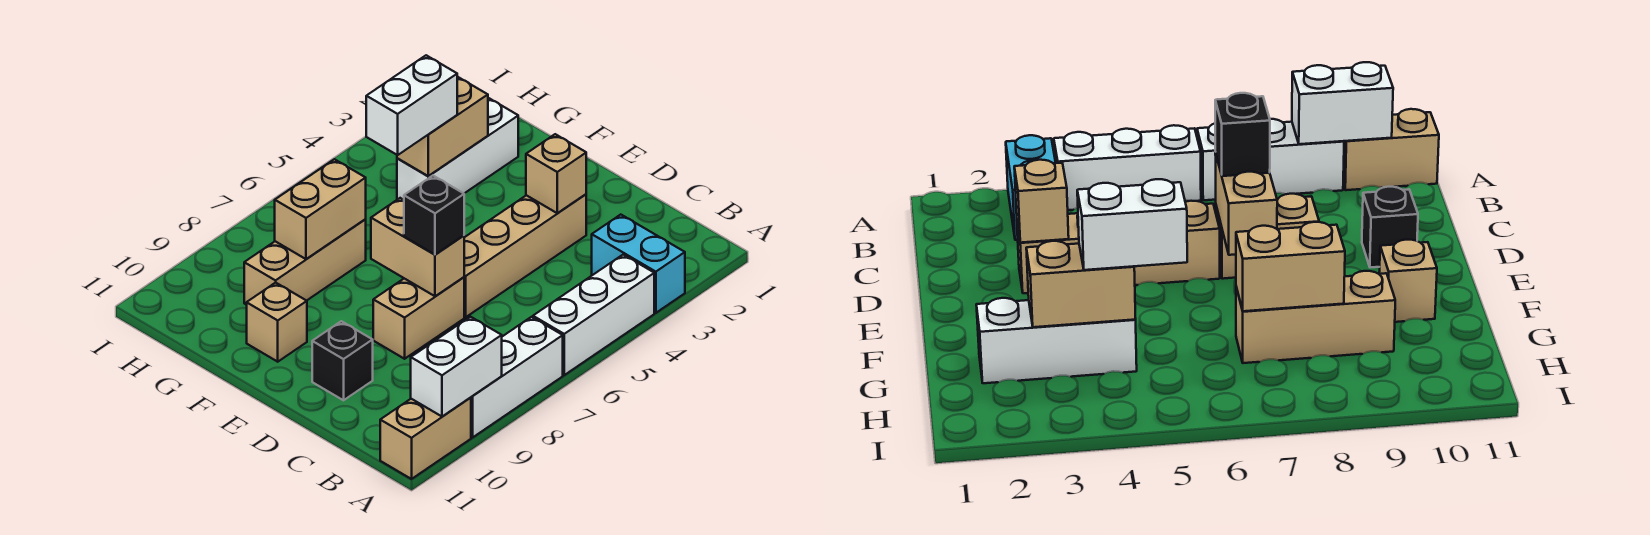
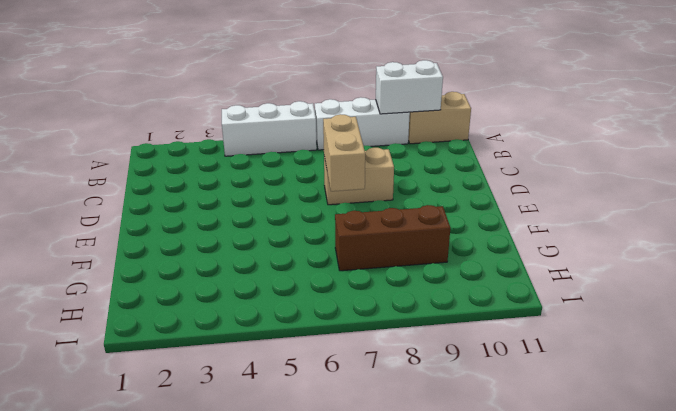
brown 1x3 brick [335,205,450,271] -> tan 1x3 brick [244,219,366,305]
none -> cyan 1x2 brick [592,215,685,313]
none -> tan 1x4 brick [464,194,586,317]
none -> black 1x1 brick [312,321,373,400]

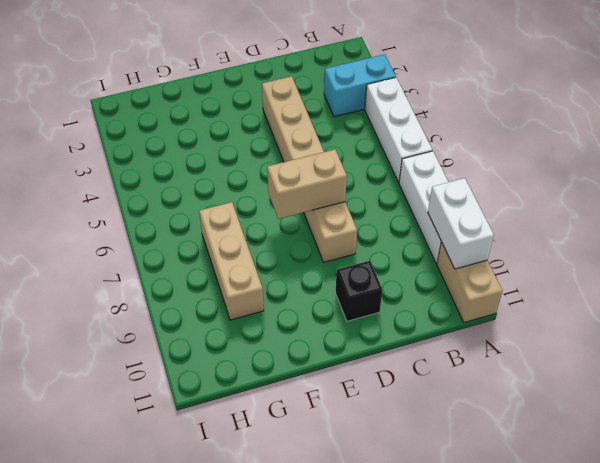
none -> tan 1x1 brick [247,283,307,362]
none -> white 1x3 brick [397,98,518,200]
none -> tan 1x1 brick [526,134,586,213]

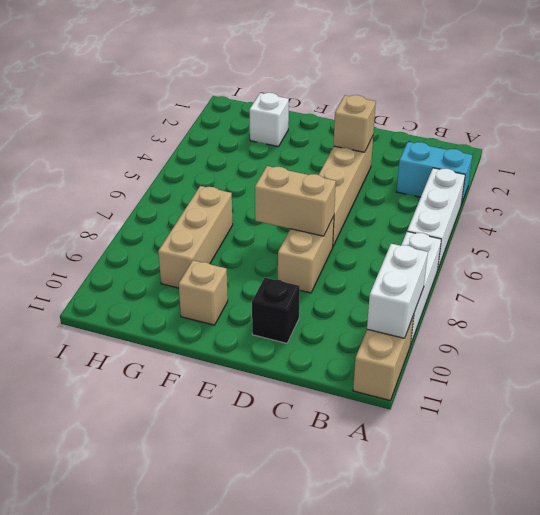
white 1x1 brick [249,93,289,147] -> white 1x3 brick [397,98,518,200]
none -> tan 1x2 brick [397,77,488,176]
none -> tan 1x2 brick [275,159,366,259]
none -> black 1x1 brick [404,176,464,255]

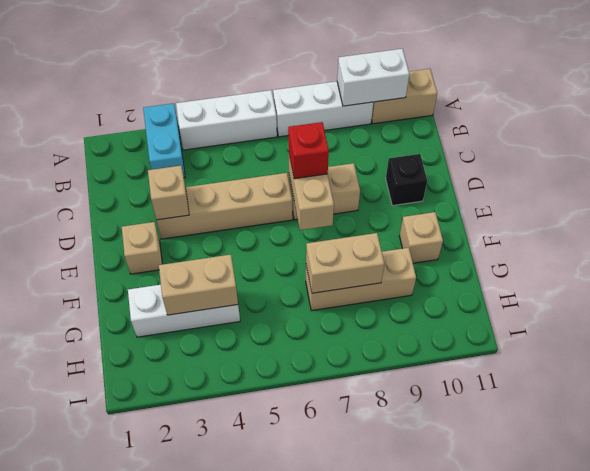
red 1x1 brick [288,122,329,179] -> black 1x1 brick [404,176,464,255]
tan 1x1 brick [122,222,162,274] -> none
none -> white 1x2 brick [366,55,457,155]

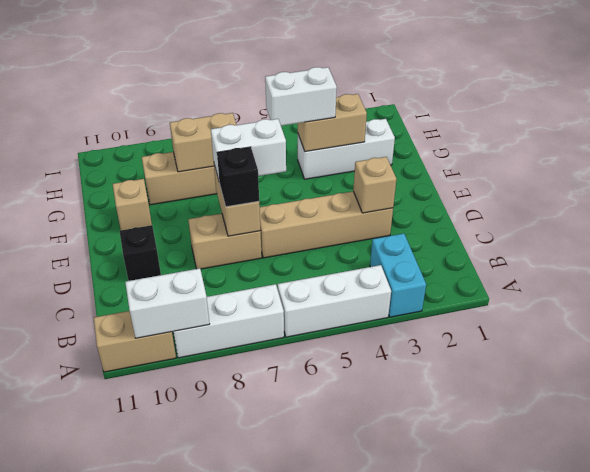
white 1x2 brick [211,119,286,180] -> none

